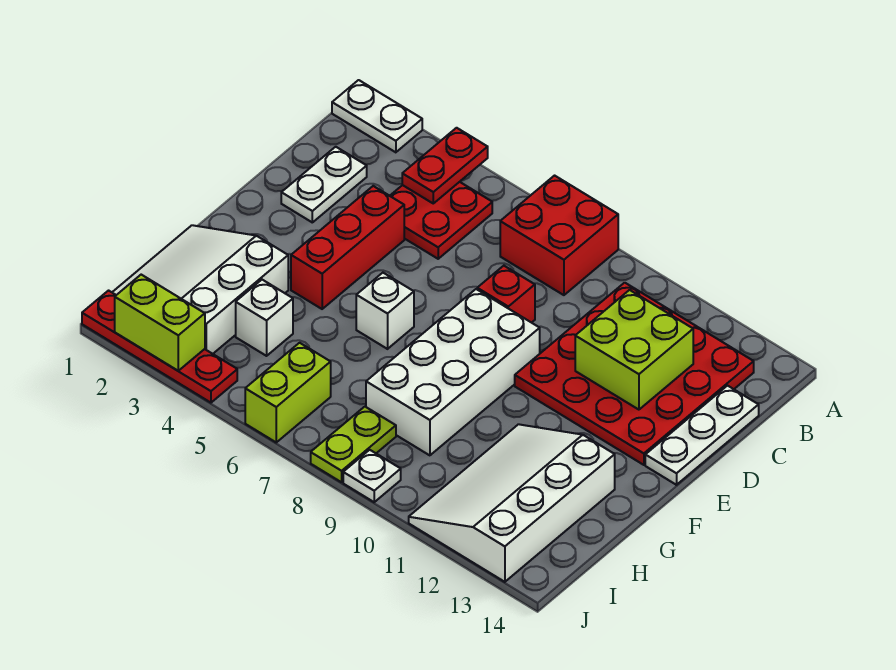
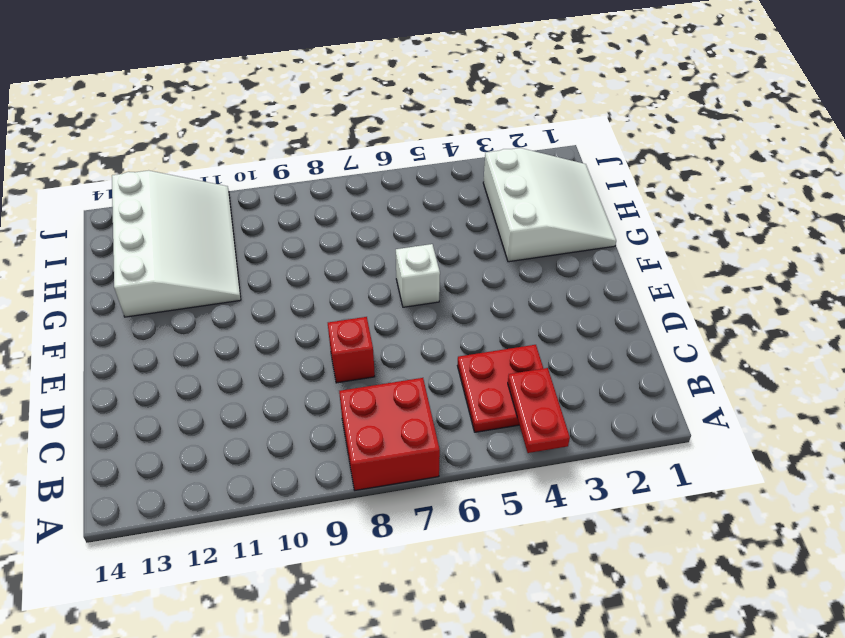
none -> white 1x2 plate [332,80,422,152]
none -> red 4x4 plate [515,283,754,465]
none -> white 1x2 plate [281,147,367,222]

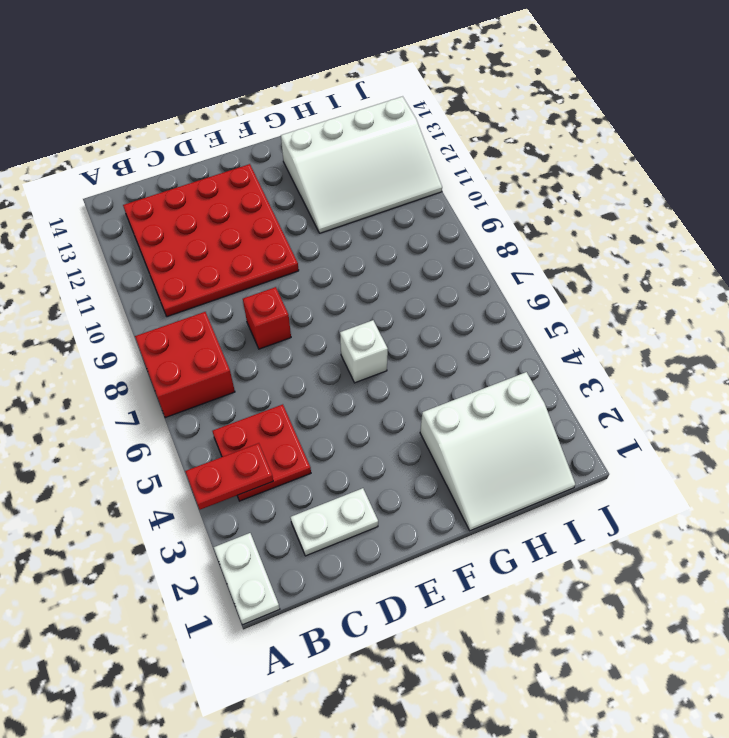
none -> white 1x3 plate [645,386,759,485]
none -> red 1x3 brick [291,186,404,309]
none -> white 2x4 brick [366,289,540,455]

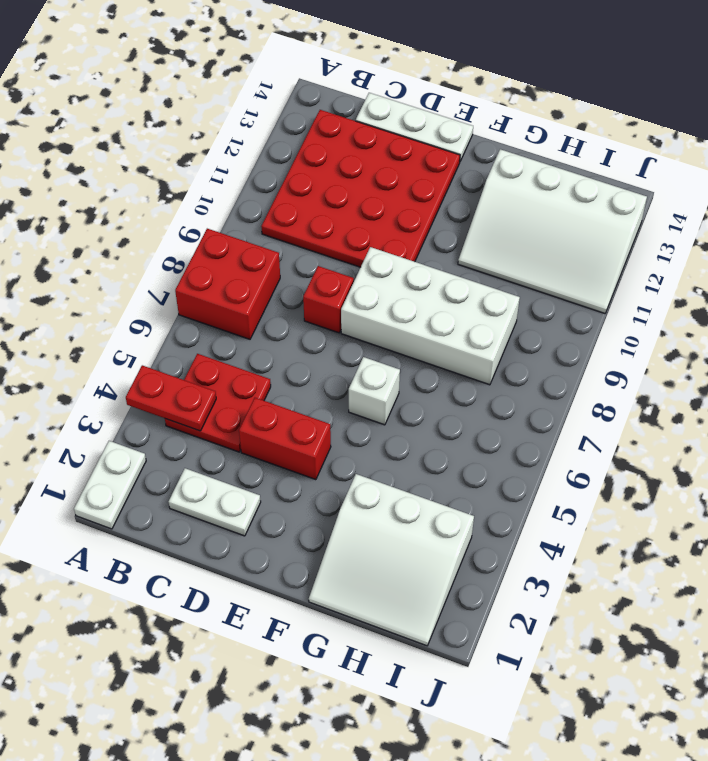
red 1x2 brick [239,398,331,480] -> red 1x3 brick [291,186,404,309]
none -> white 1x1 brick [236,280,293,356]
none -> lime 1x2 brick [245,343,331,442]
none -> lime 1x2 plate [311,407,396,482]

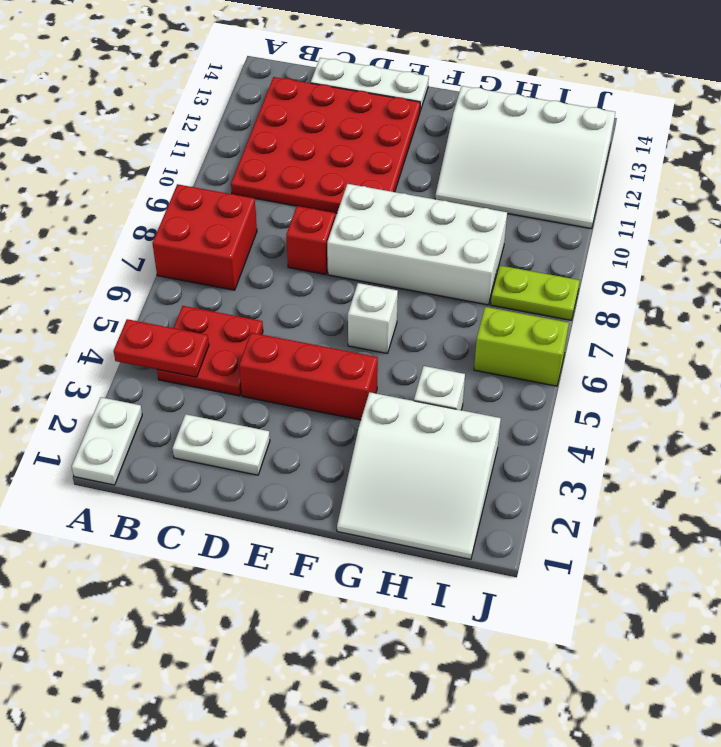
none -> red 1x4 plate [82,291,237,403]
none -> white 1x1 plate [343,450,401,502]
none -> lime 2x2 brick [575,290,693,410]

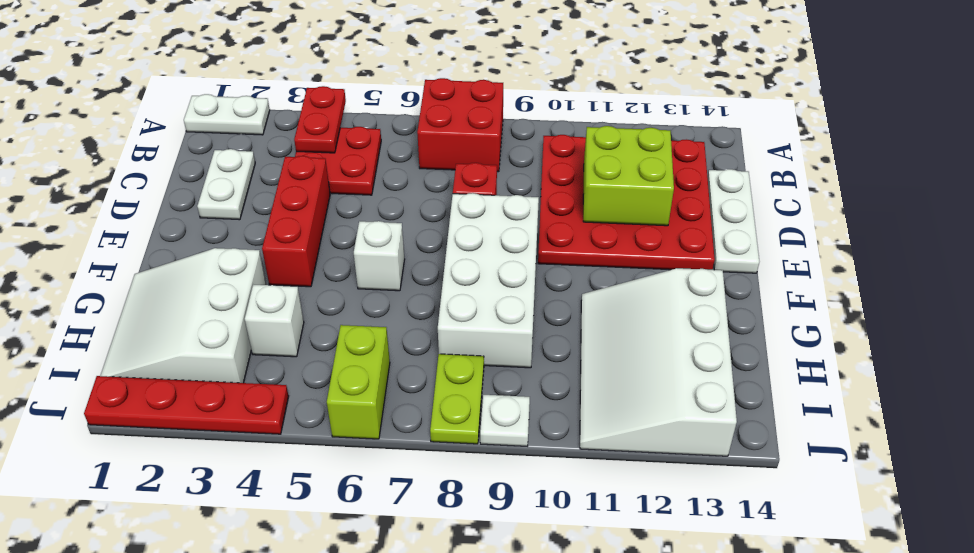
none -> lime 1x2 brick [115,275,205,371]

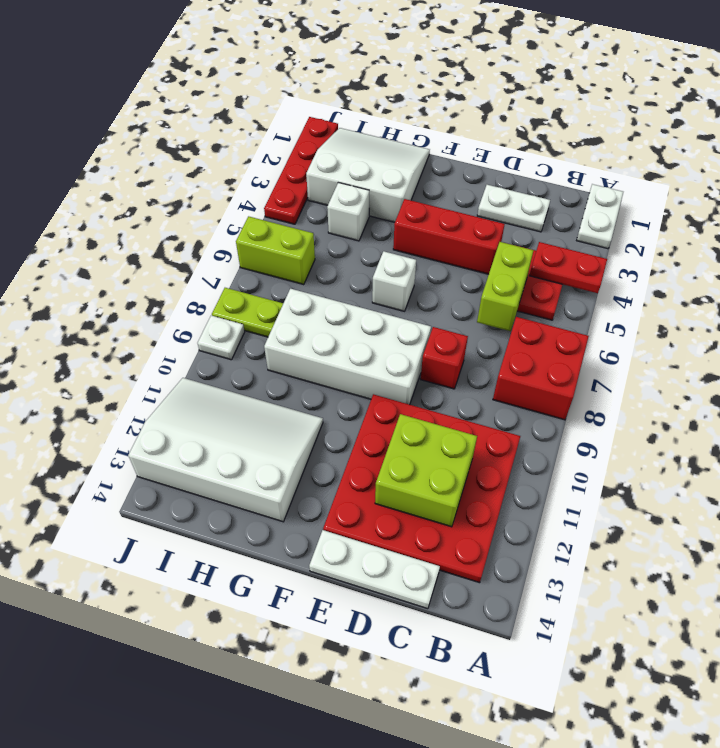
lime 1x2 brick [477,242,533,331] -> lime 1x2 brick moved to [115,275,205,371]

